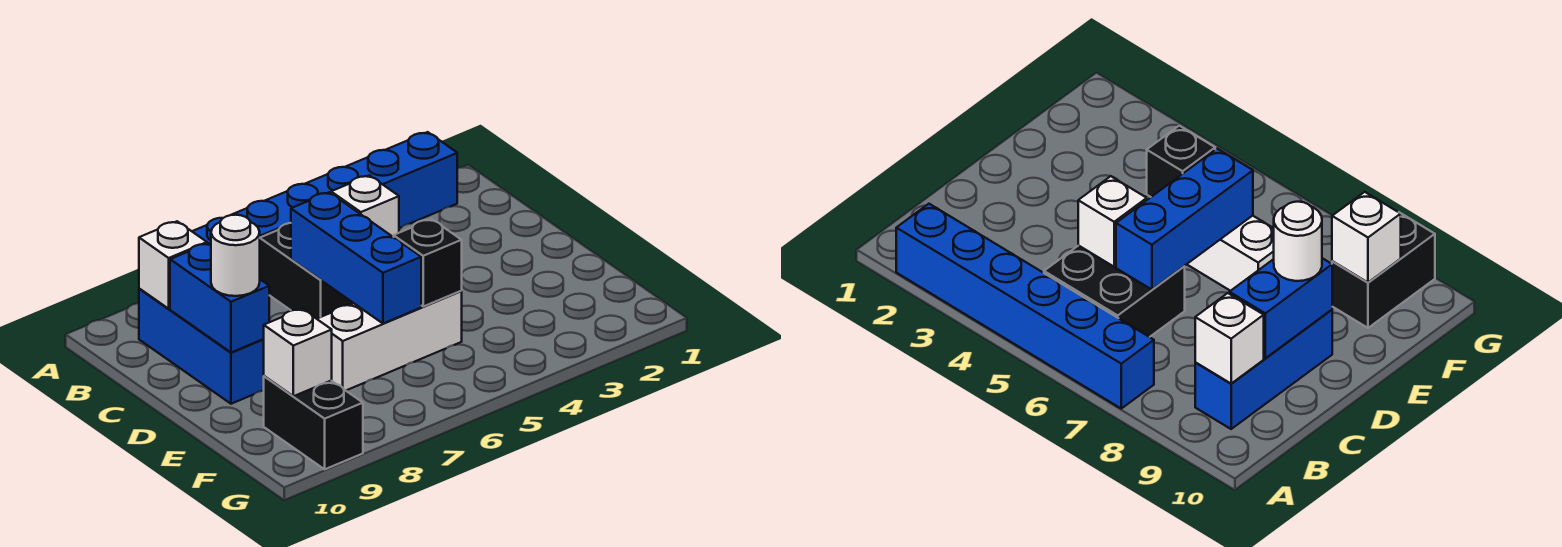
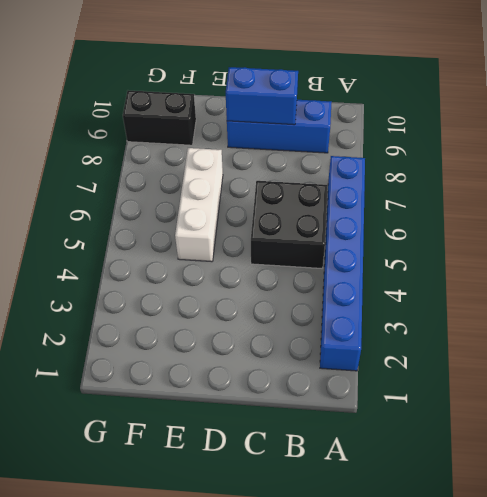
none -> white 1x1 brick [139,221,207,309]
none -> white 1x1 brick [331,175,399,237]
none -> blue 1x3 brick [291,192,421,323]

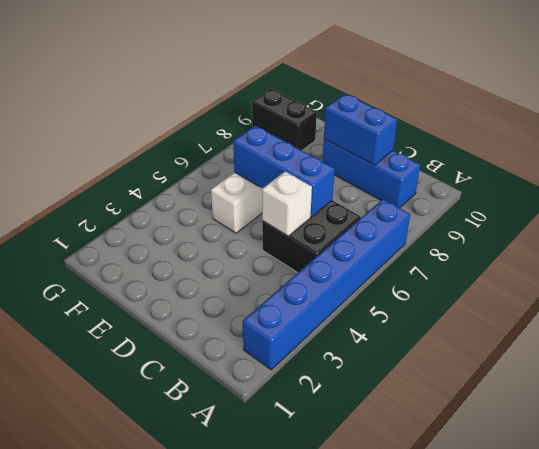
none -> white 1x1 brick [139,221,207,309]
none -> black 1x1 brick [394,219,462,306]
none -> white 1x1 brick [264,309,332,396]

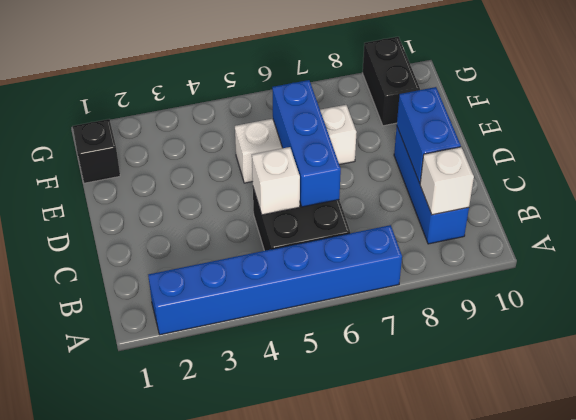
black 1x1 brick [73,119,120,183] -> black 1x1 brick moved to [394,219,462,306]
none -> white 1x1 brick [264,309,332,396]
none -> white 1x1 round brick [211,215,260,296]

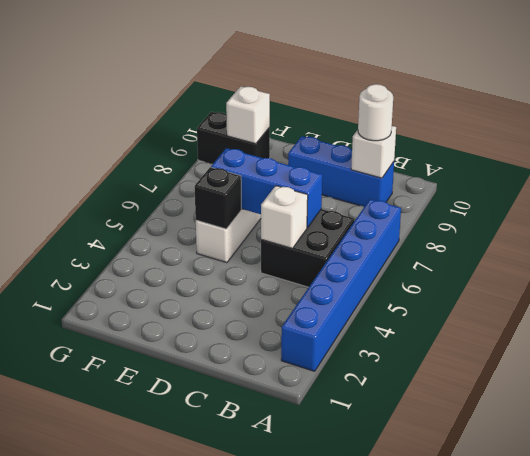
white 1x1 round brick [358,84,393,141] -> white 1x1 round brick moved to [211,215,260,296]
none -> blue 1x2 brick [170,243,269,353]

